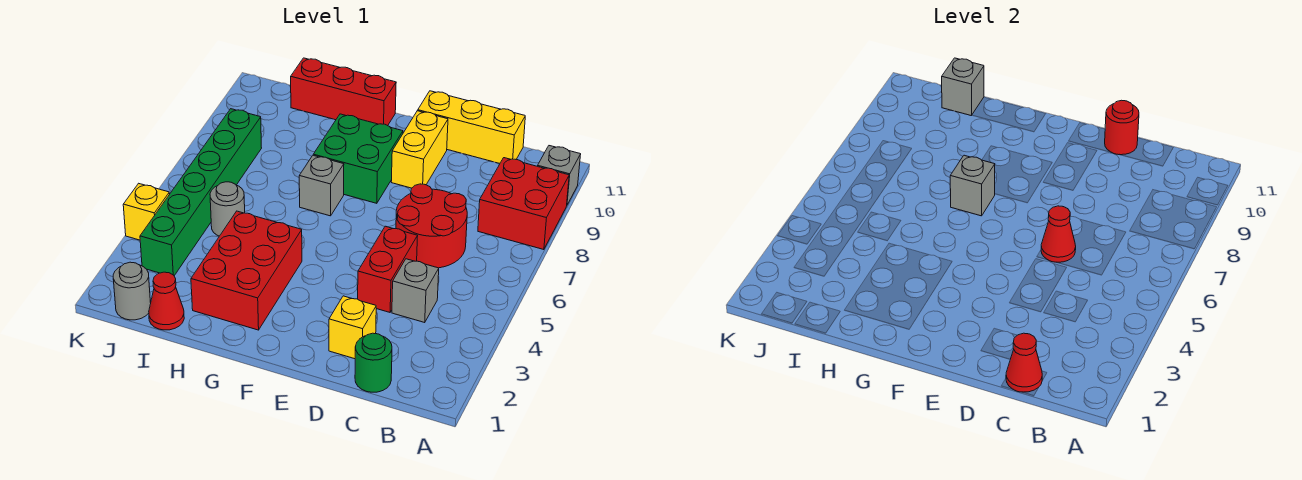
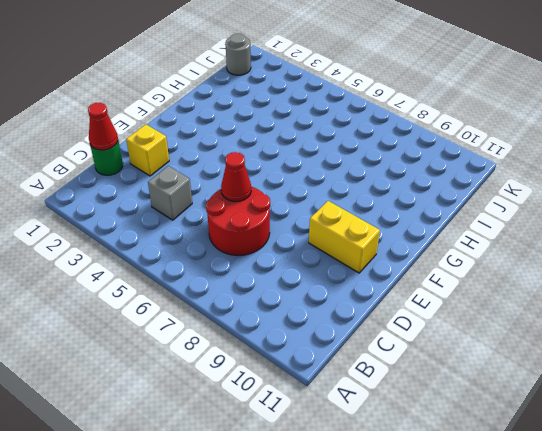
none -> red 2x2 brick [478,158,569,250]
none -> grey 1x1 brick [538,146,581,205]
none -> yellow 1x3 brick [418,91,525,163]

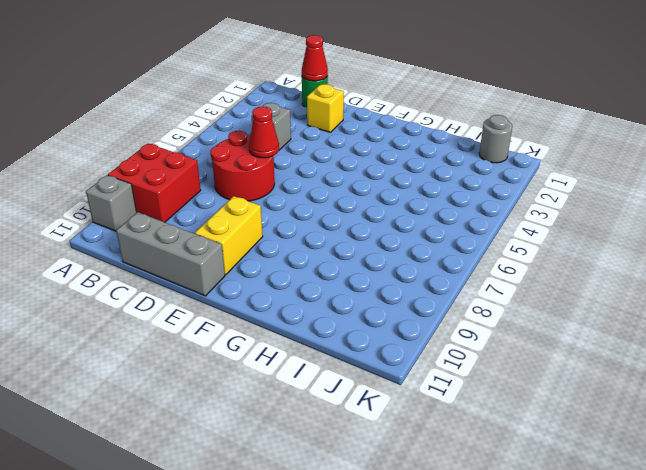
grey 1x3 brick [116,212,225,296] -> yellow 1x3 brick [418,91,525,163]
none -> red 1x2 brick [358,226,418,312]
none -> green 2x2 brick [313,114,403,203]
none -> red 2x3 brick [191,211,302,330]

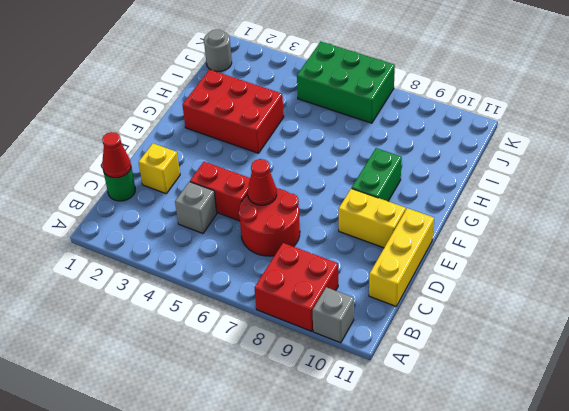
green 1x2 brick [352,148,402,201] -> green 2x2 brick [313,114,403,203]
green 2x3 brick [297,42,395,123] -> green 1x6 brick [140,109,261,276]
none -> grey 1x1 brick [299,155,344,216]
none -> red 1x3 brick [291,58,396,126]
none -> red 1x1 cone [149,272,184,330]

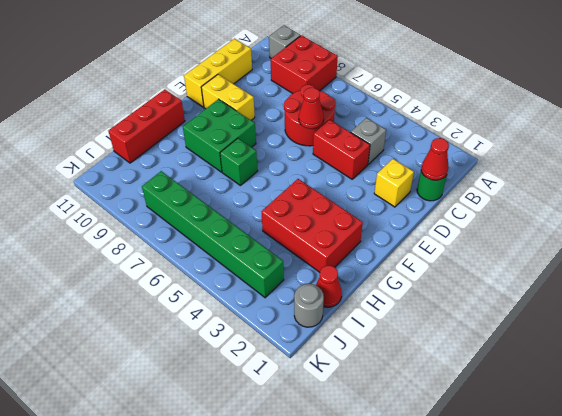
green 1x1 brick [220,138,258,185] -> grey 1x1 brick [299,155,344,216]
none -> grey 1x1 round brick [210,182,245,236]
none -> yellow 1x1 brick [123,183,170,240]
none -> red 1x1 round brick [1105,100,1139,155]

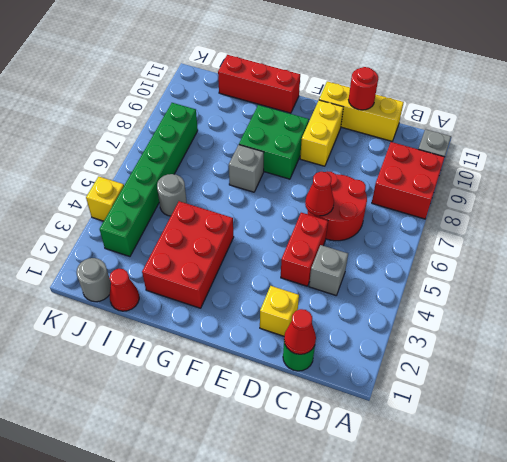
none -> grey 1x1 brick [950,155,995,216]
none -> grey 1x1 brick [942,58,984,116]

